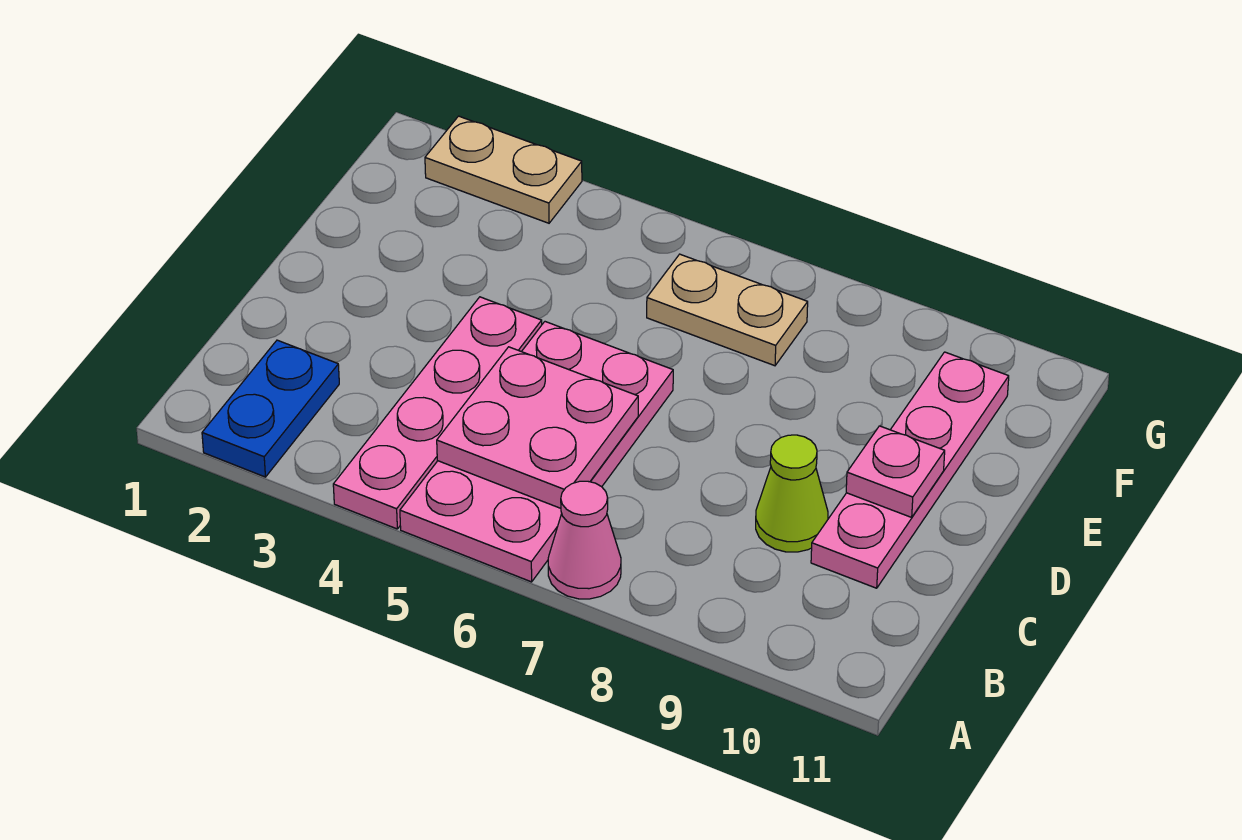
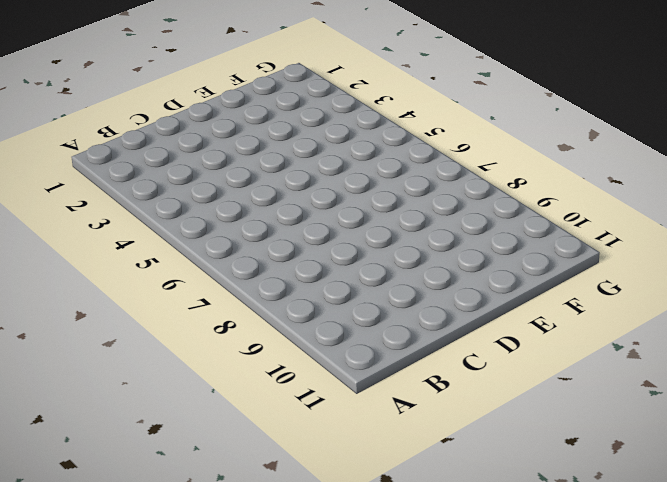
none -> blue 1x2 plate [202,340,339,477]
none -> pink 1x4 plate [333,297,542,529]

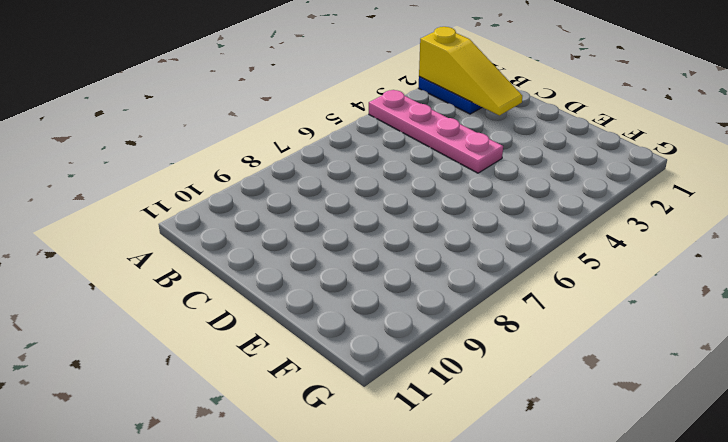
yellow 1x3 slope [419,27,522,115] -> none
none -> pink 2x4 plate [400,322,673,582]
none -> pink 1x1 cone [548,481,621,599]

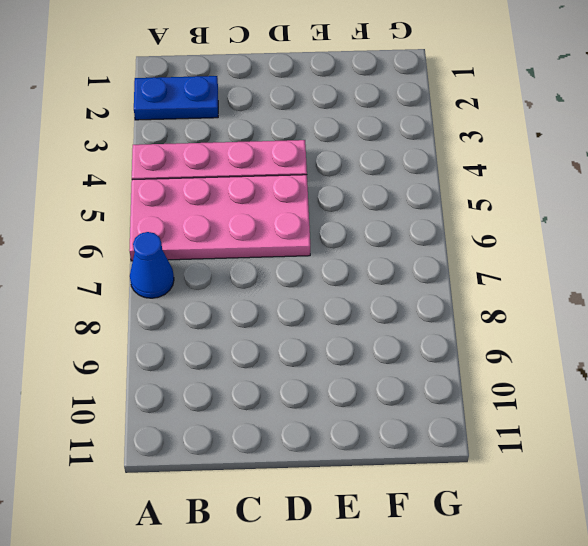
blue 1x1 cone [130,232,174,298] -> pink 1x1 cone [548,481,621,599]
none -> lime 1x1 cone [756,435,828,552]
none -> pink 1x4 plate [811,352,1009,588]

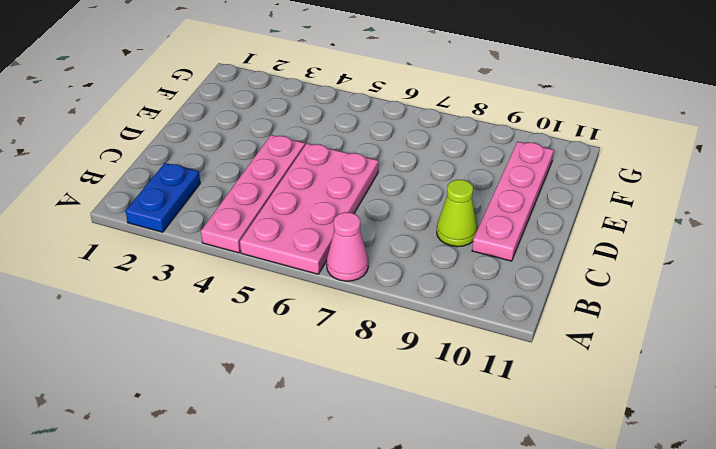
none -> tan 1x2 plate [647,254,808,366]
none -> tan 1x2 plate [425,116,582,223]

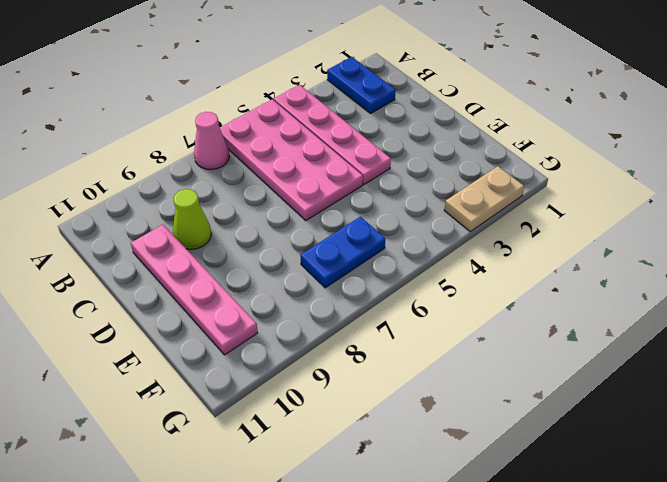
blue 1x2 plate [300,217,385,288] -> tan 1x2 plate [647,254,808,366]
none -> pink 2x2 plate [437,347,638,508]
none -> pink 1x1 plate [846,426,945,517]

